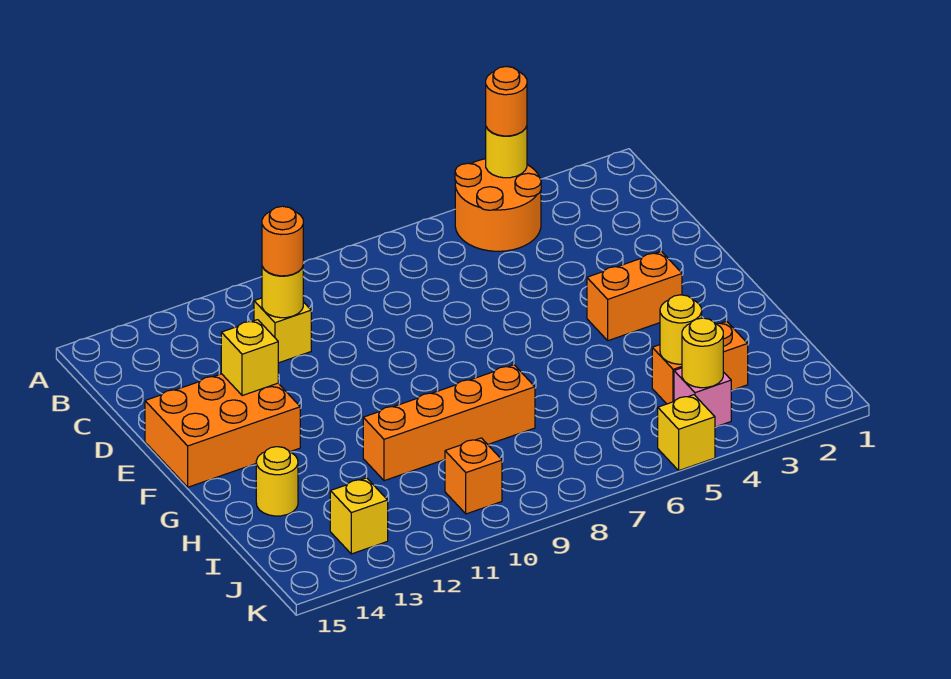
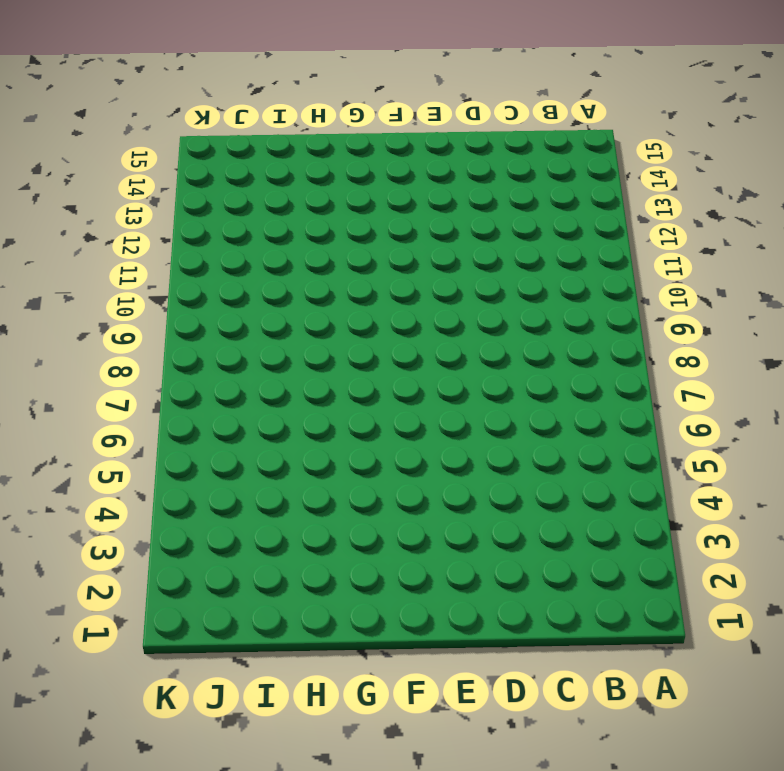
none -> orange 2x2 round brick [455,159,541,251]
none -> yellow 1x1 brick [254,298,311,363]
none -> orange 2x3 brick [145,374,300,487]

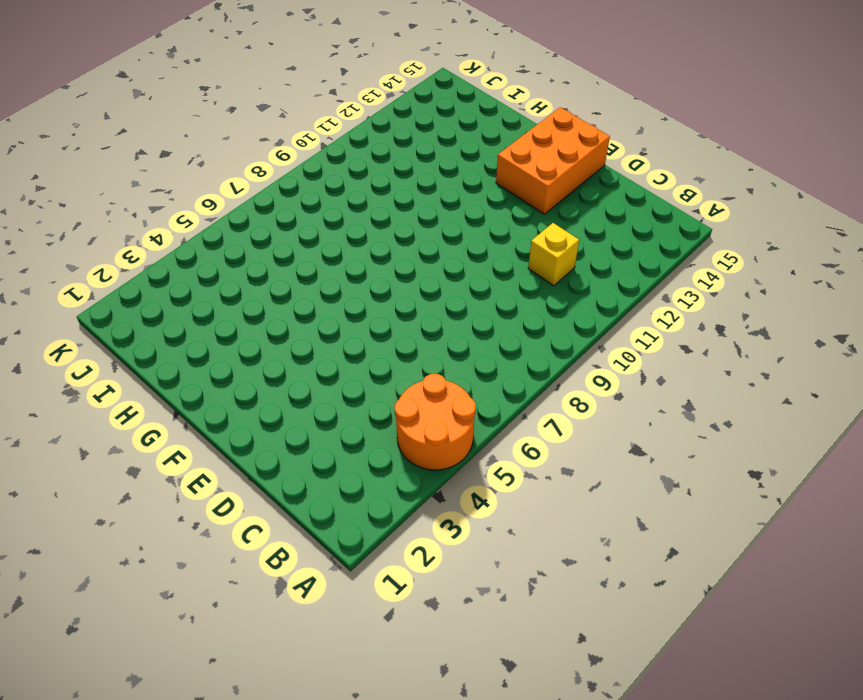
none -> orange 1x2 brick [587,251,682,341]
none -> orange 1x4 brick [363,365,535,481]
none -> yellow 1x1 round brick [256,447,298,516]

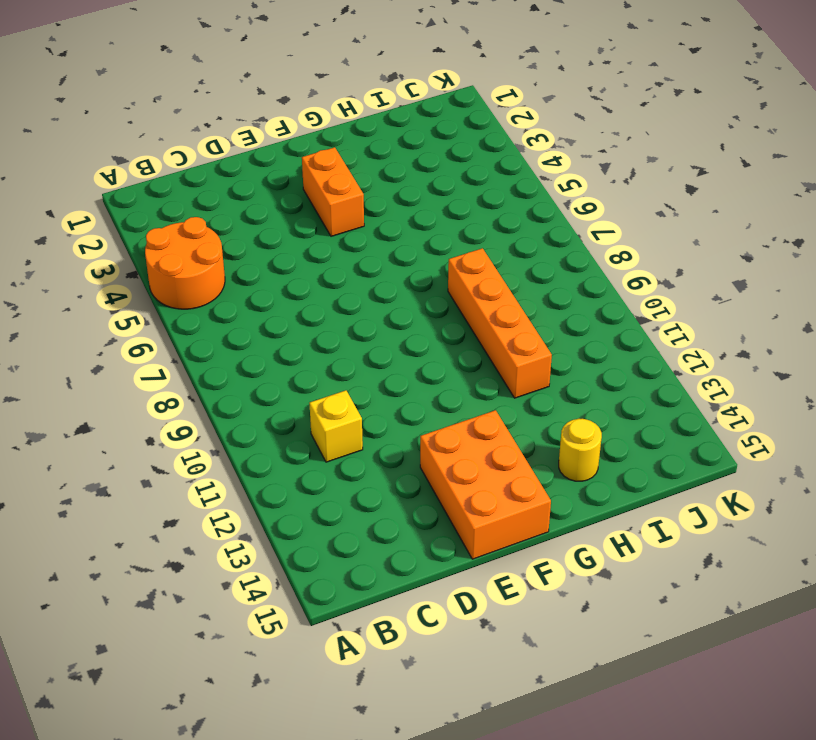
none -> orange 1x2 brick [652,321,748,404]
none -> pink 1x1 brick [674,368,731,427]
none -> orange 1x1 brick [445,438,502,514]

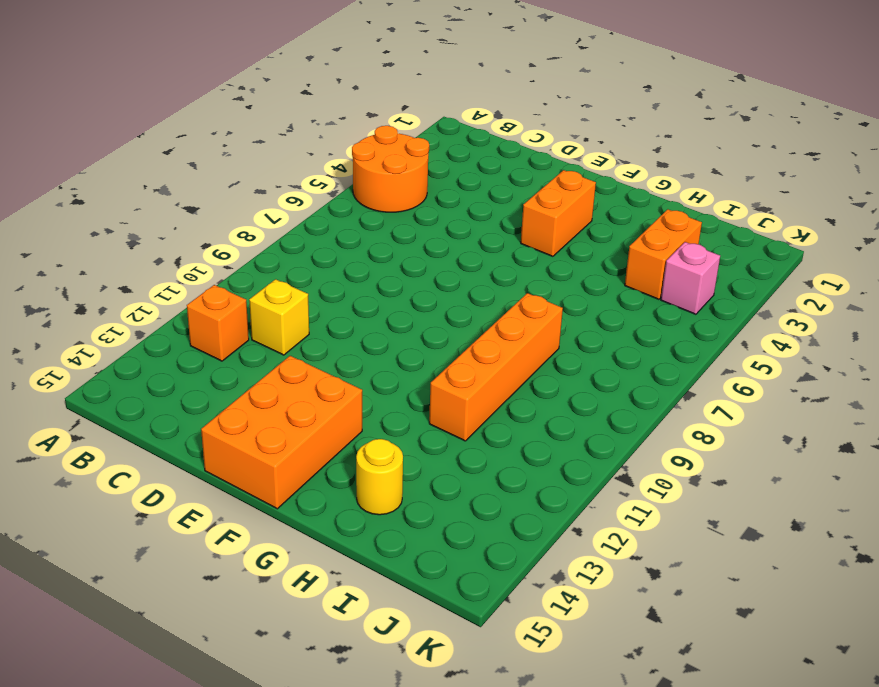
orange 1x1 brick [187,285,249,361] -> orange 1x1 brick moved to [445,438,502,514]
none -> yellow 1x1 brick [330,478,388,554]
none -> yellow 1x1 brick [658,395,715,470]
none -> yellow 1x1 round brick [486,126,527,178]

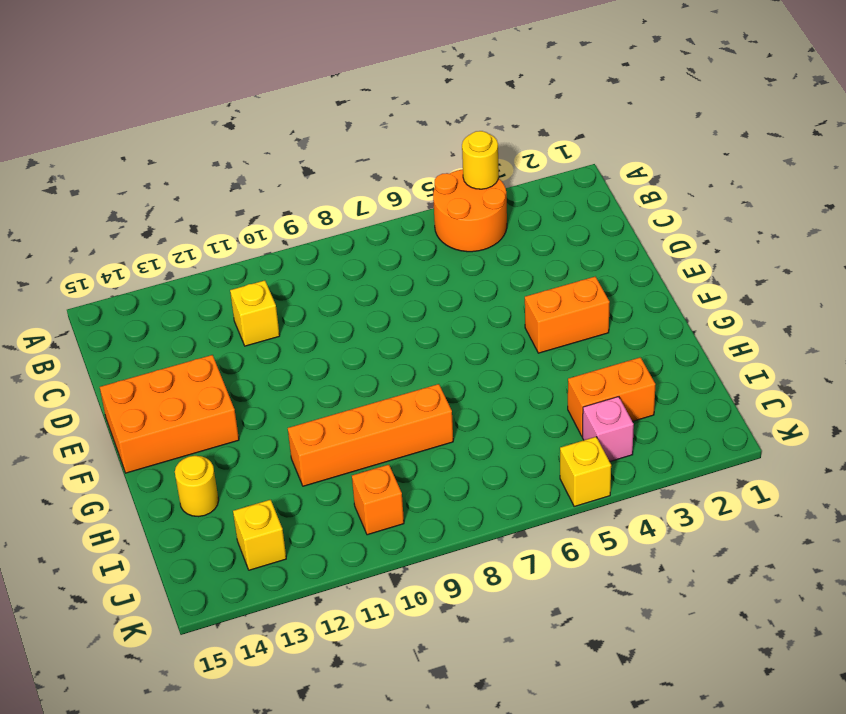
none -> yellow 1x1 round brick [262,267,303,318]
none -> yellow 1x1 brick [221,320,278,396]
none -> yellow 1x1 round brick [660,295,702,364]

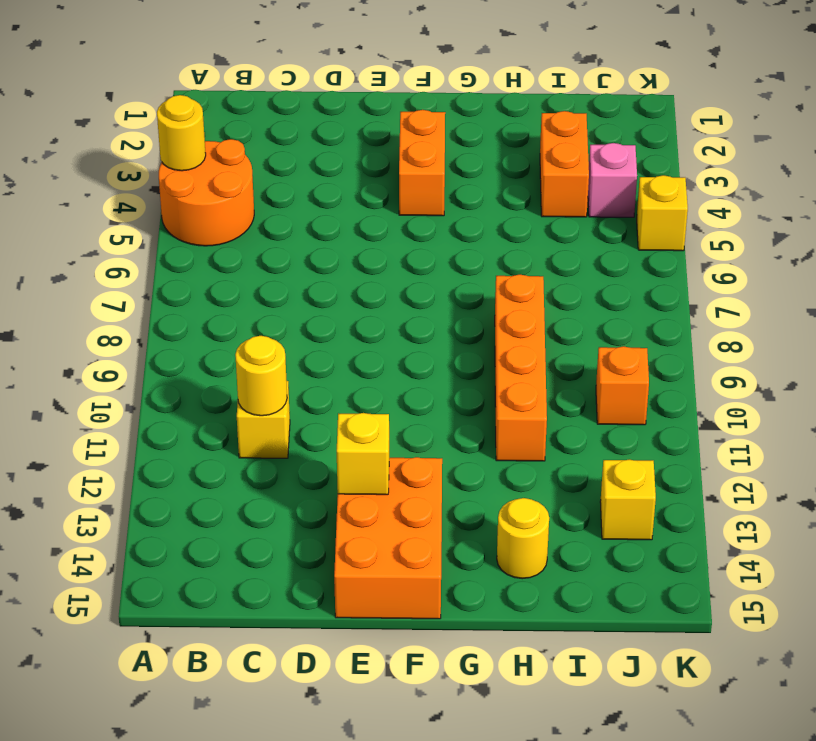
none -> yellow 1x1 round brick [660,295,702,364]
none -> yellow 1x1 round brick [682,318,723,388]
none -> orange 1x1 round brick [486,66,527,136]

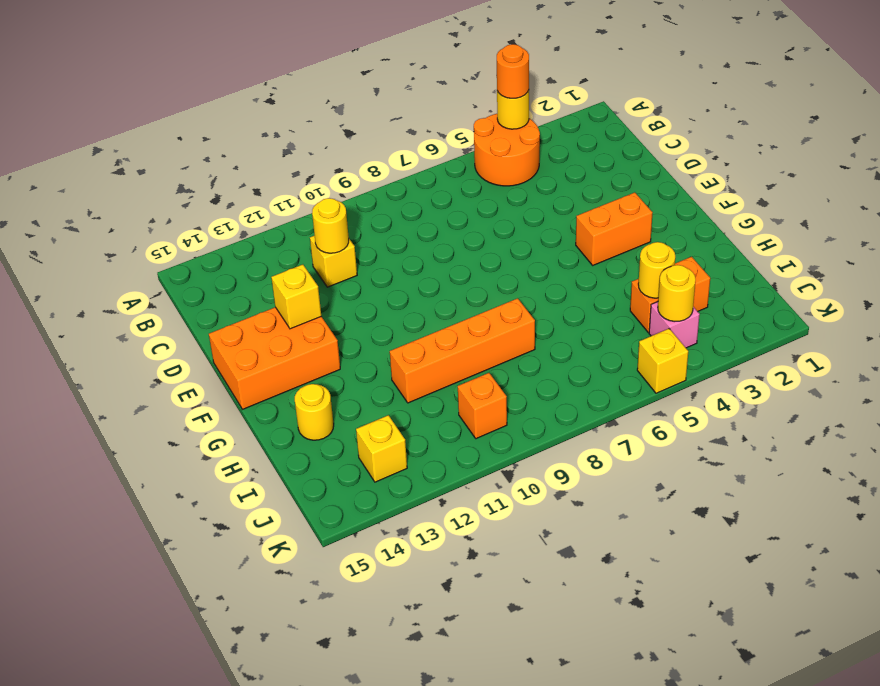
none -> orange 1x1 round brick [262,206,303,276]

